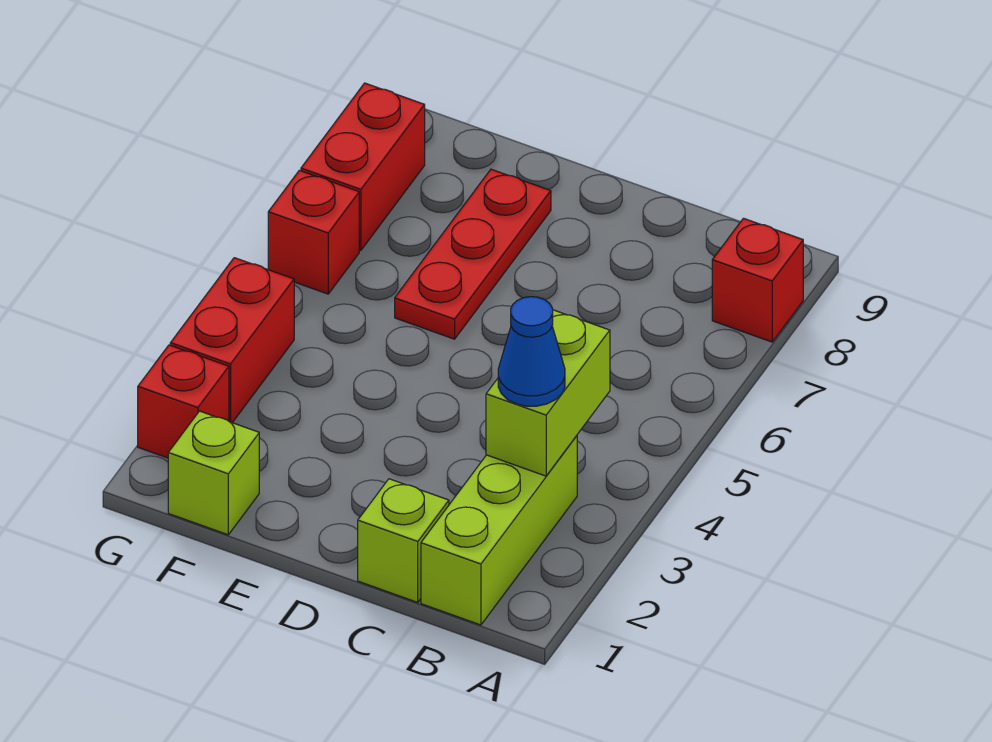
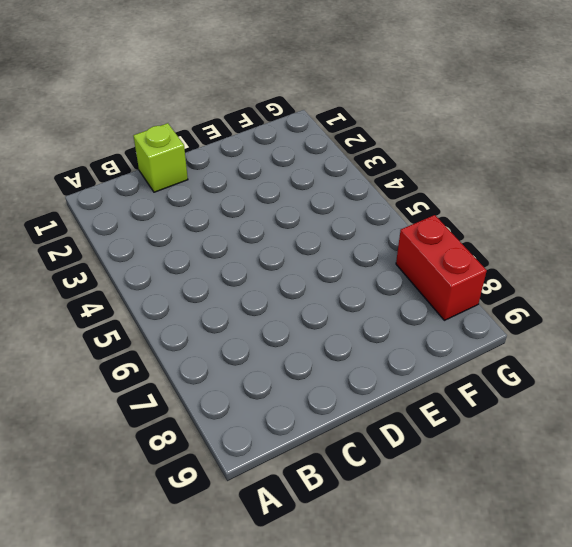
none -> red 1x1 brick [712,218,803,342]
none -> lime 1x3 brick [421,436,577,625]

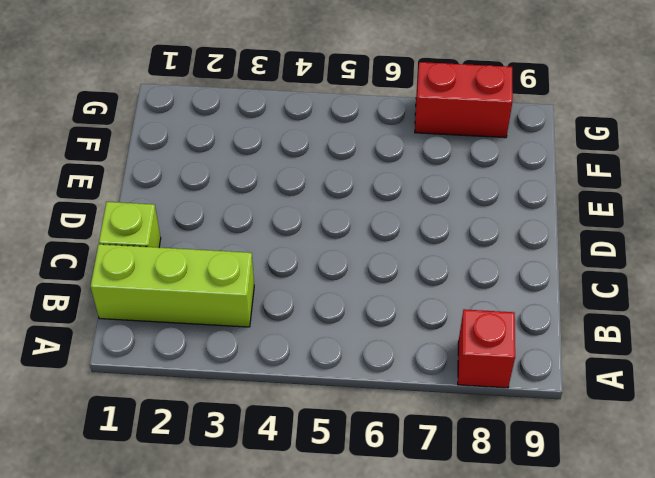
none -> red 1x3 plate [395,169,551,339]
none -> lime 1x1 brick [168,411,259,535]

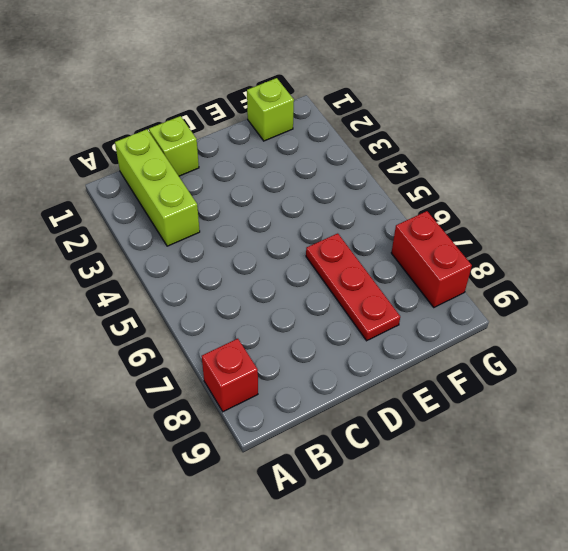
none -> red 1x1 brick [138,345,229,458]
none -> red 1x2 brick [170,258,294,423]

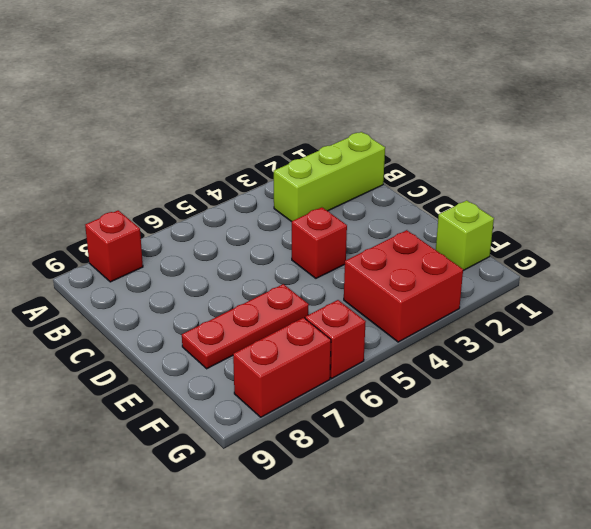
red 1x1 brick [292,207,347,278] -> red 1x1 brick moved to [138,345,229,458]
red 2x2 brick [344,230,463,342] -> red 1x2 brick [170,258,294,423]
none -> lime 1x1 brick [358,479,449,602]
none -> lime 1x2 brick [486,310,610,476]

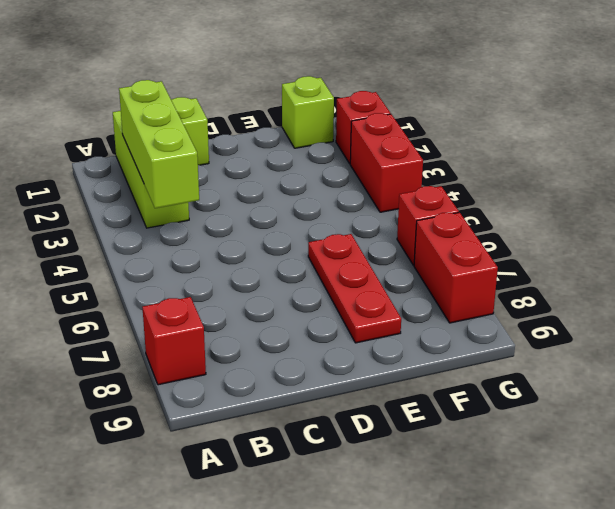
lime 1x3 brick [119,80,199,208] -> lime 1x2 brick [486,310,610,476]
none -> blue 1x1 cone [498,297,565,406]

